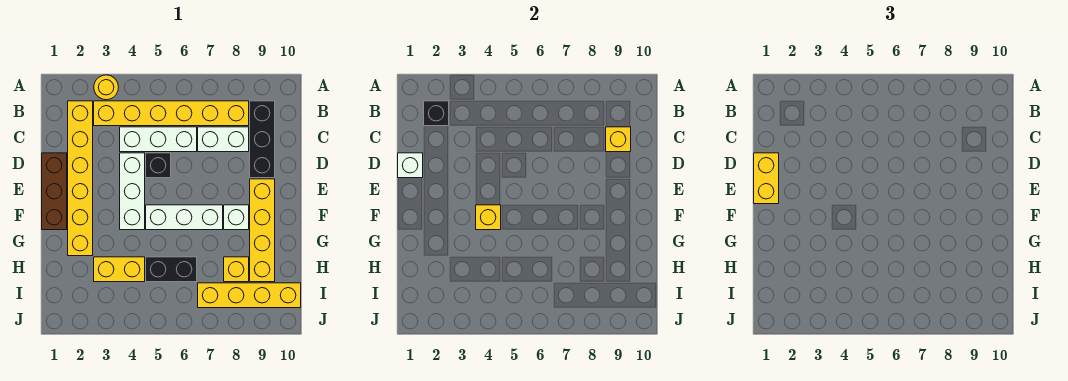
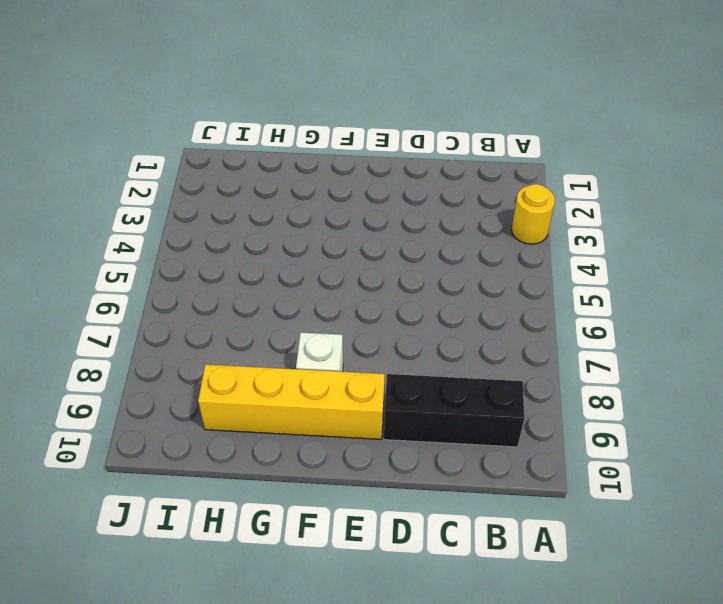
none -> yellow 1x6 brick [68,101,93,256]
none -> yellow 1x6 brick [94,101,249,126]
none -> white 1x3 brick [120,127,197,152]

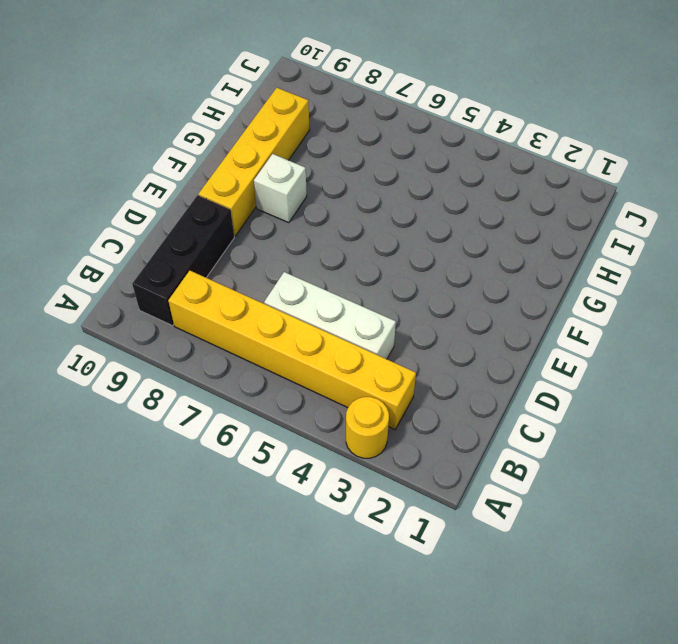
none -> yellow 1x6 brick [68,101,93,256]
none -> white 1x2 brick [198,127,249,152]
none -> brown 1x3 brick [42,153,67,230]

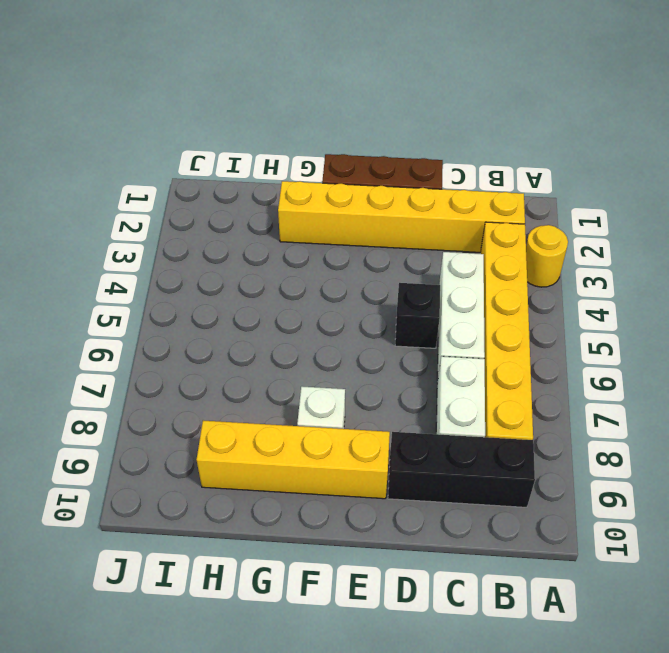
none -> white 1x3 brick [120,153,145,230]
none -> white 1x3 brick [146,205,223,230]
none -> yellow 1x2 brick [94,257,145,282]

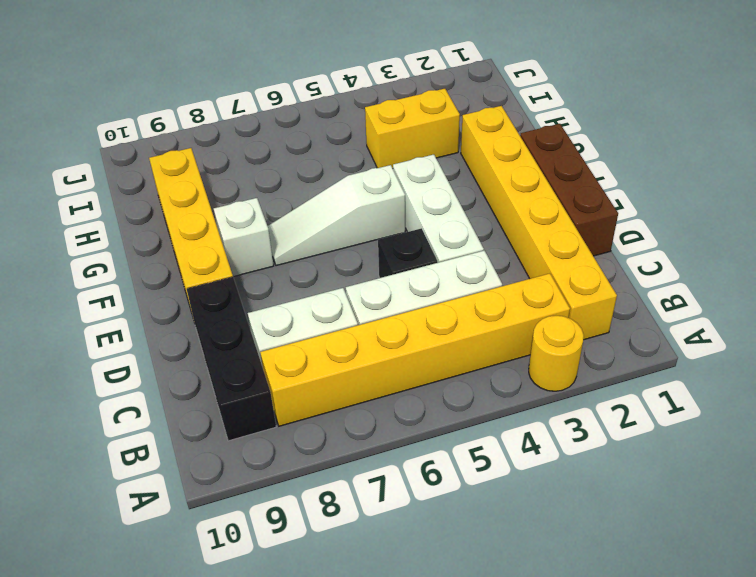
white 1x3 slope [268,165,405,266] -> white 1x3 brick [146,205,223,230]
none -> black 1x2 brick [146,257,197,282]
none -> yellow 1x1 brick [224,257,249,282]
none -> yellow 1x4 brick [198,283,301,308]

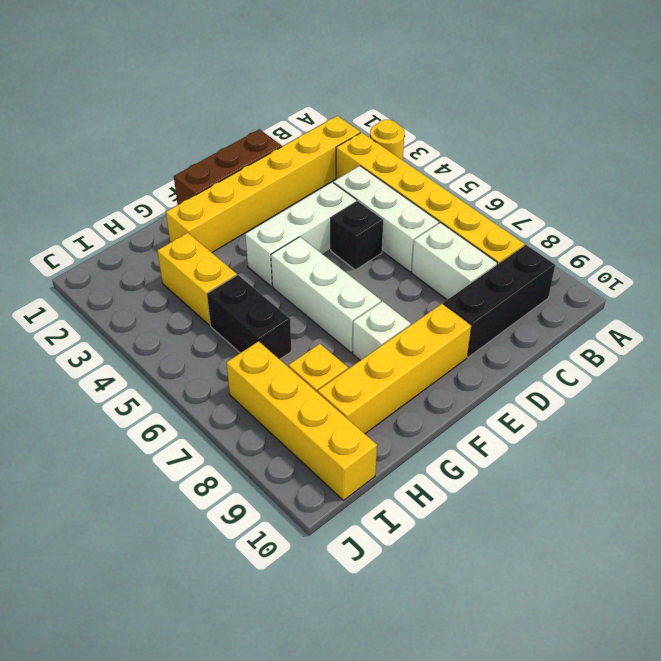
none -> black 1x1 brick [424,101,449,126]
none -> yellow 1x1 brick [606,127,631,152]
none -> white 1x1 brick [398,153,423,178]

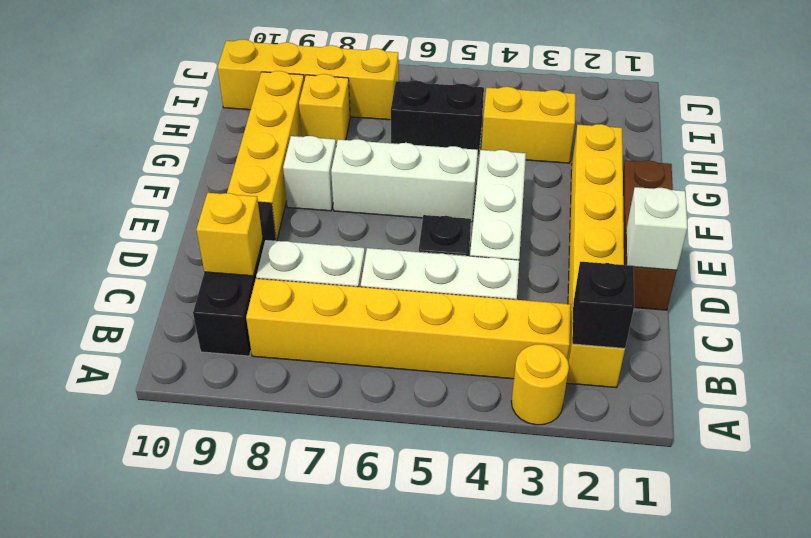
none -> yellow 1x1 brick [476,205,501,230]
none -> yellow 1x2 brick [754,153,779,204]

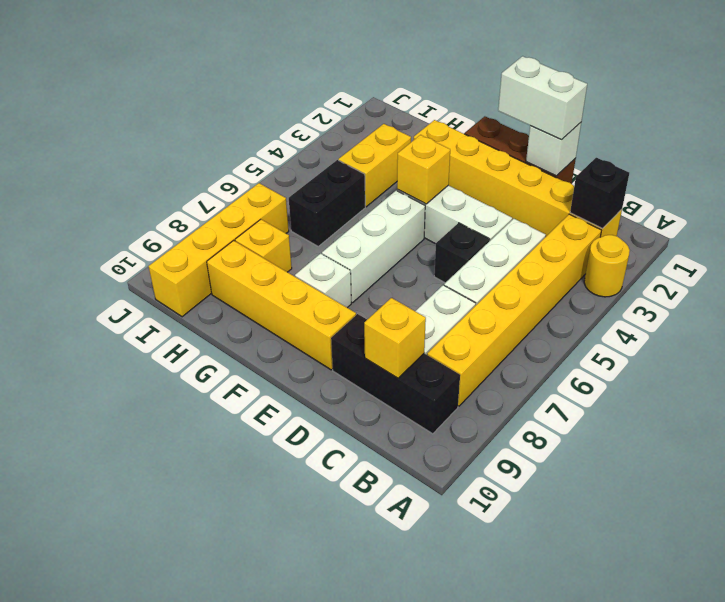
white 1x2 brick [498,56,587,140] -> yellow 1x2 brick [754,153,779,204]

